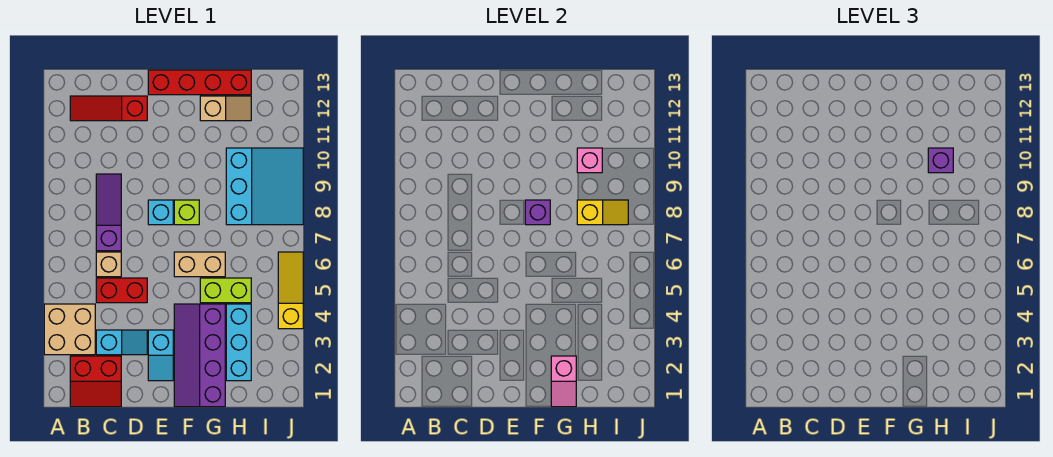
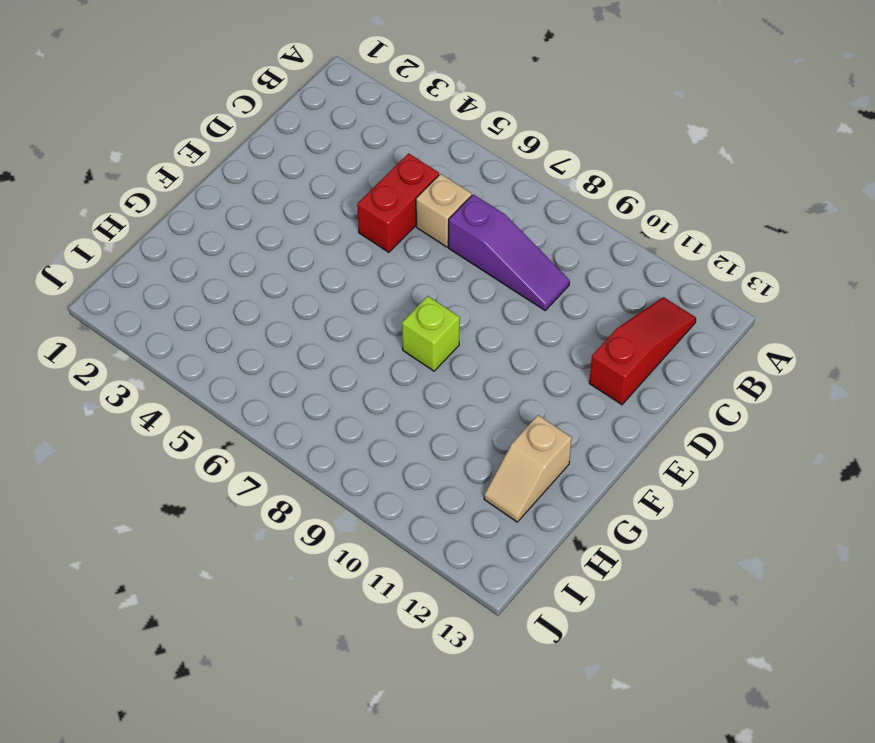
none -> tan 2x2 brick [44,304,95,355]
none -> red 2x2 slope [70,356,121,407]
none -> cyan 1x2 slope [96,330,147,355]

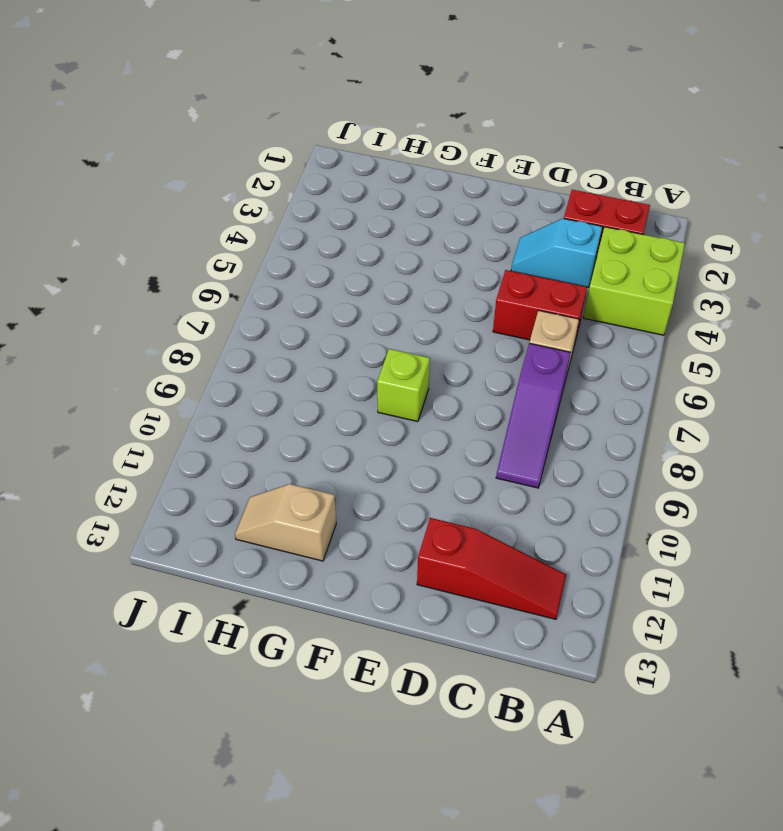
lime 2x2 brick [583,227,685,335] -> tan 2x2 brick [44,304,95,355]
none -> cyan 1x2 slope [148,330,173,381]
none -> cyan 1x1 brick [148,200,173,225]
none -> red 1x4 brick [148,70,251,95]

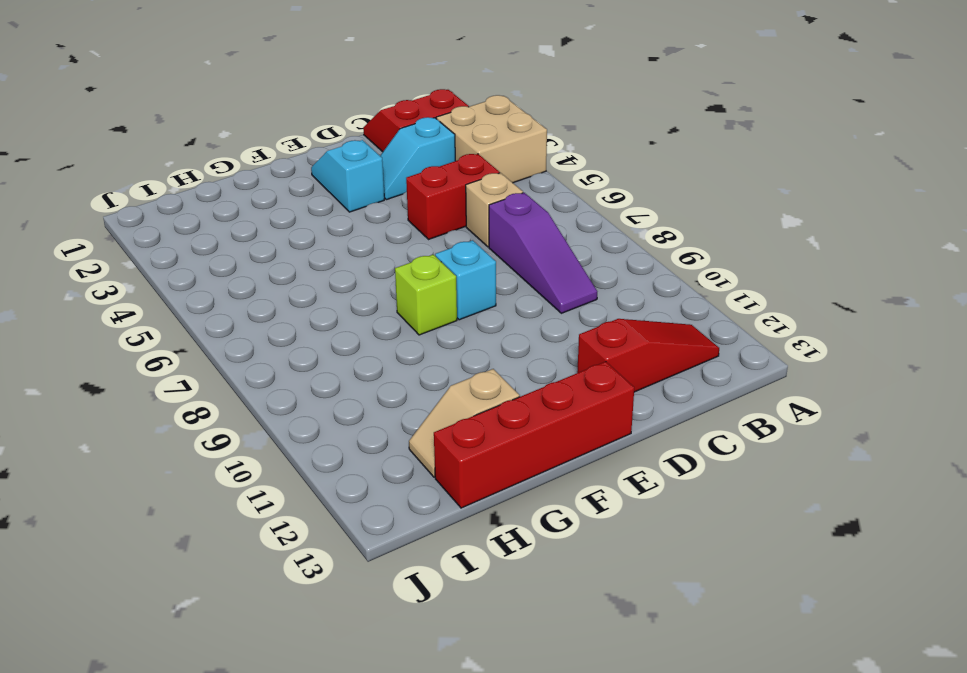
none -> purple 2x4 slope [174,304,225,407]
none -> tan 1x2 brick [174,252,225,277]
none -> lime 1x2 brick [200,278,251,303]

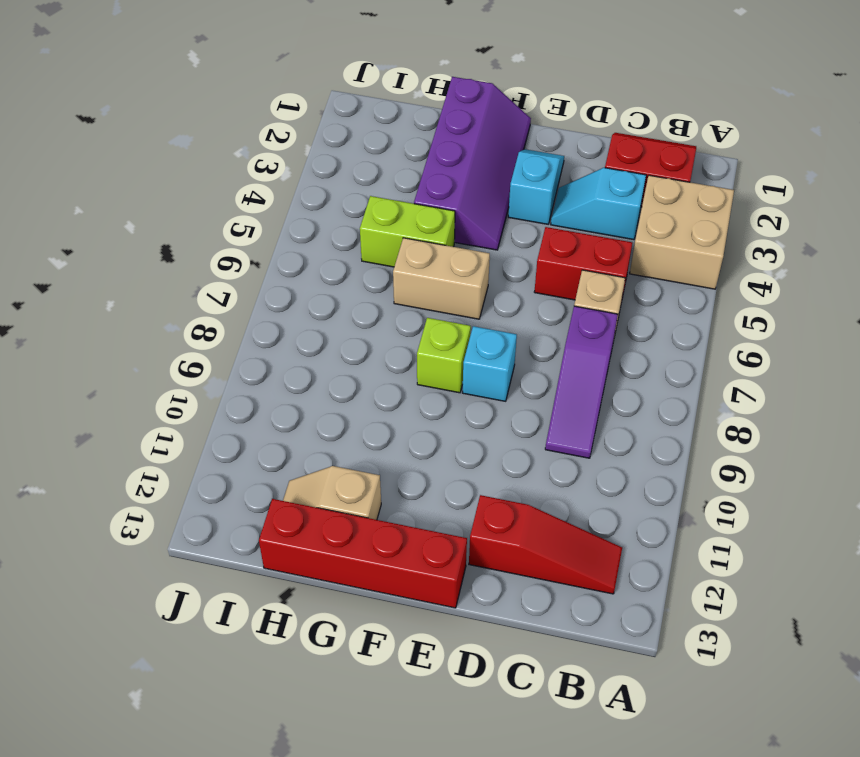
none -> cyan 1x3 brick [226,304,251,381]
none -> cyan 3x3 slope [226,148,303,225]
none -> yellow 1x3 slope [278,252,303,329]

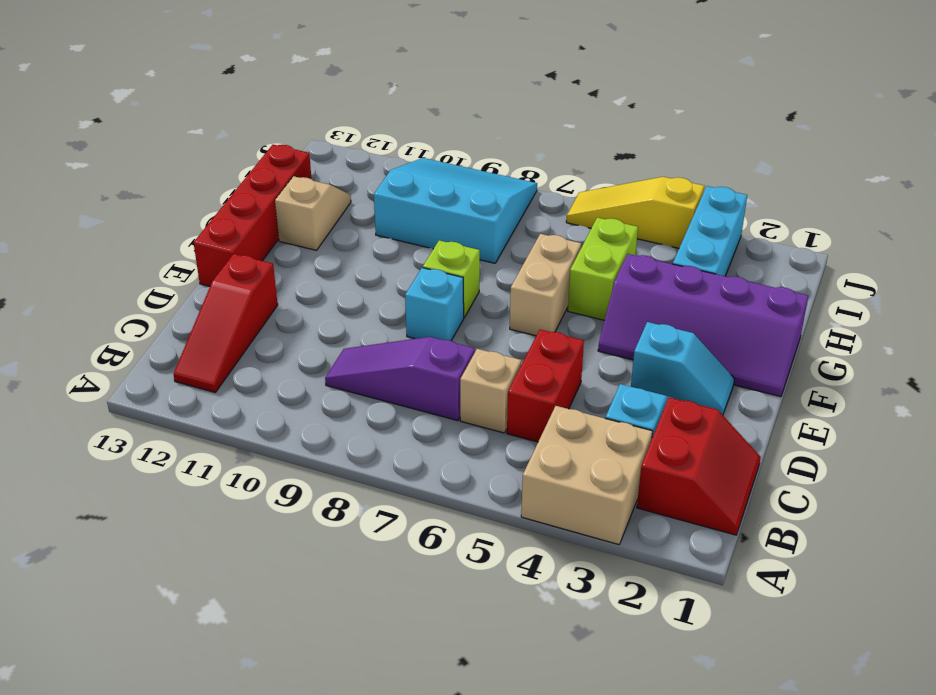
cyan 1x3 brick [673,186,747,276] -> cyan 1x3 brick turned to [226,304,251,381]
none -> purple 1x1 brick [525,200,550,225]
none -> pink 1x2 slope [551,356,576,407]
none -> yellow 1x2 slope [577,200,628,225]

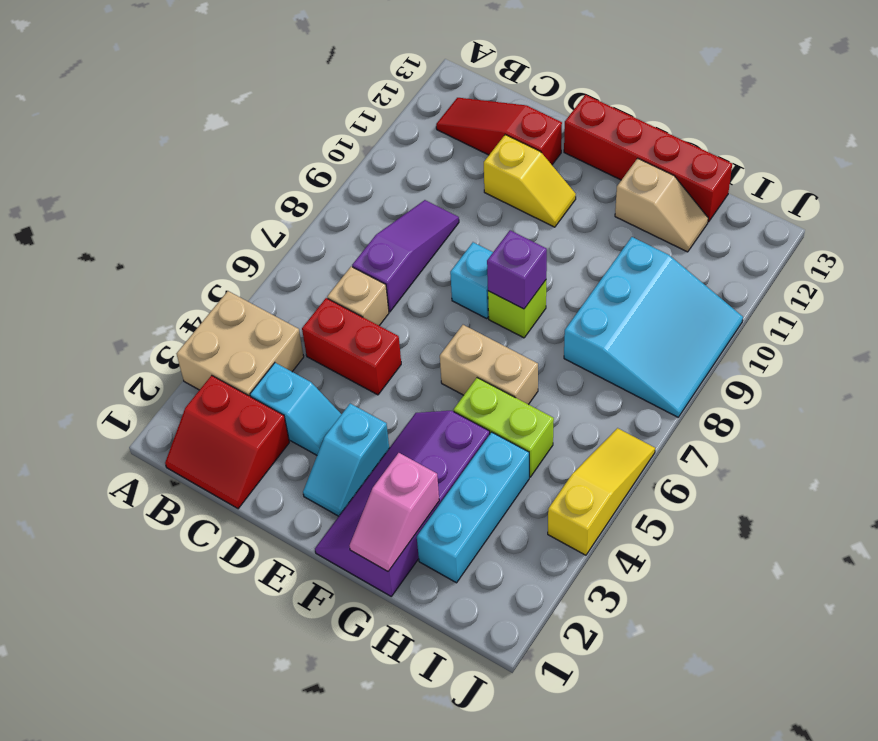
yellow 1x2 slope [484,135,576,227] -> yellow 1x2 slope moved to [577,200,628,225]
none -> pink 1x1 brick [577,148,602,173]
none -> purple 1x1 brick [928,148,953,173]

